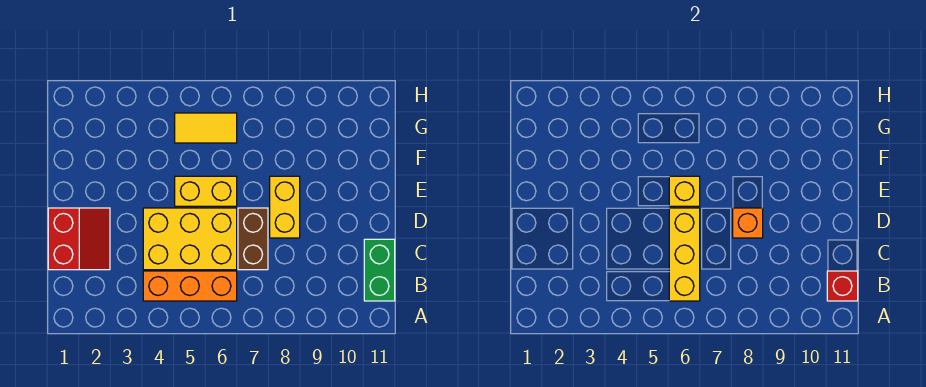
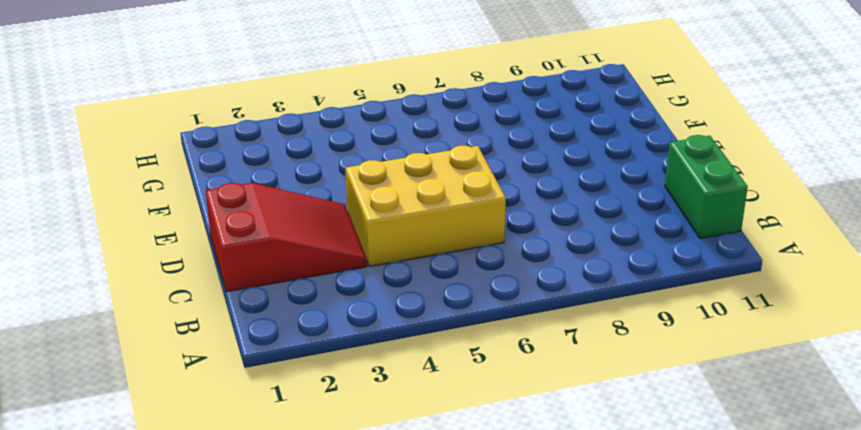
red 2x3 slope [206,183,367,292] -> red 2x2 slope [48,208,110,270]
none -> orange 1x3 brick [143,271,237,301]
none -> brown 1x2 brick [238,208,268,270]
none -> yellow 1x2 brick [270,176,300,238]

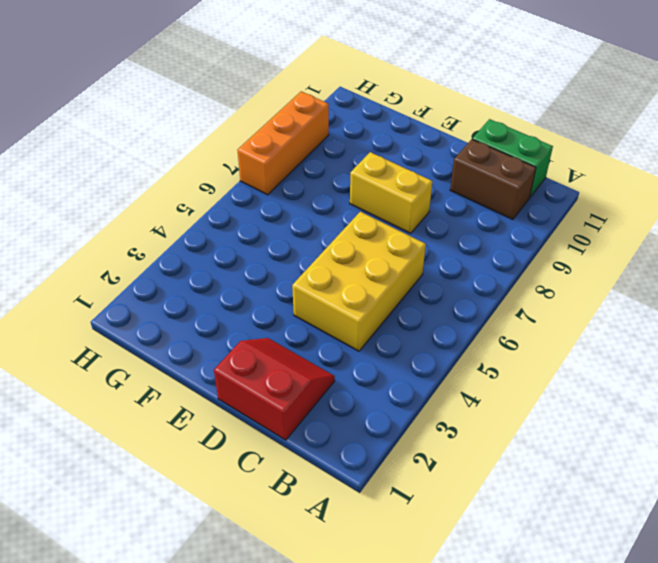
brown 1x2 brick [450,139,536,219] -> brown 1x2 brick moved to [238,208,268,270]
orange 1x3 brick [237,91,329,195] -> orange 1x3 brick moved to [143,271,237,301]
none -> yellow 1x2 brick [175,176,237,206]
none -> yellow 1x2 tile [175,113,237,143]
none -> yellow 1x3 brick [669,208,700,301]

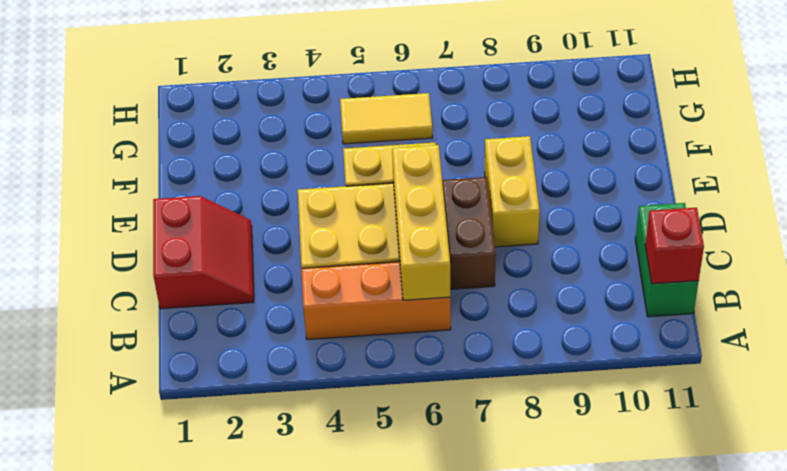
none -> orange 1x1 brick [733,208,763,238]
none -> yellow 1x1 brick [669,176,700,206]

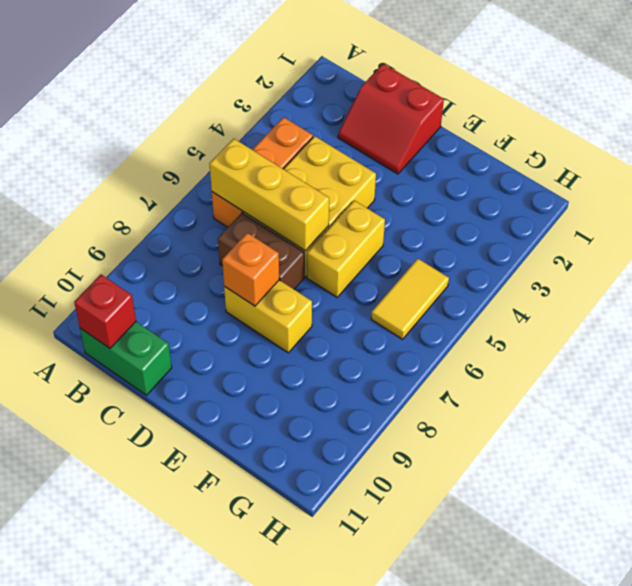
none -> yellow 1x1 brick [669,176,700,206]

